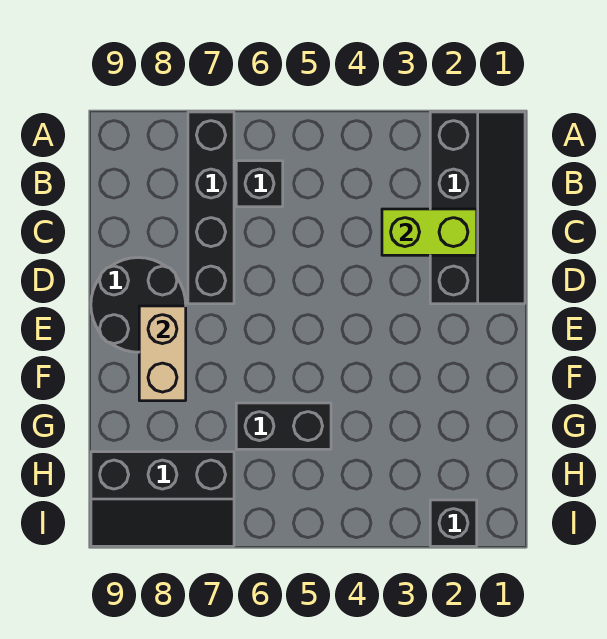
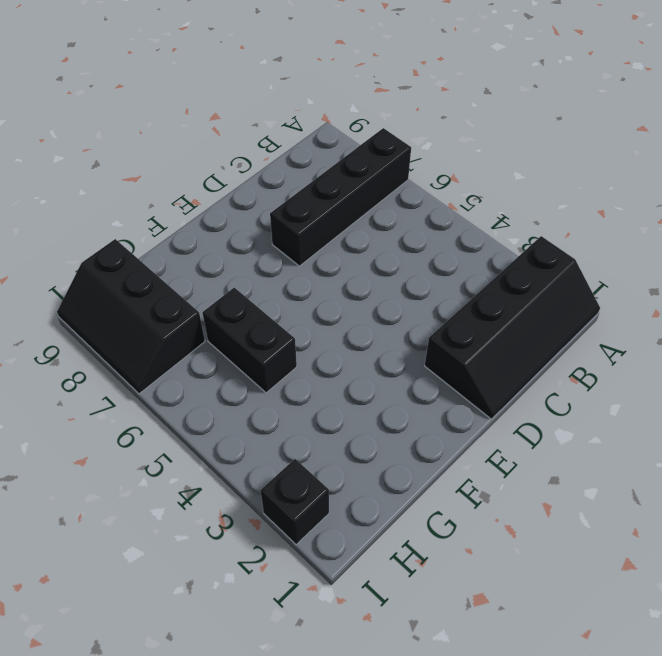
none -> black 1x1 brick [236,161,283,207]
none -> black 2x2 round brick [91,258,186,352]

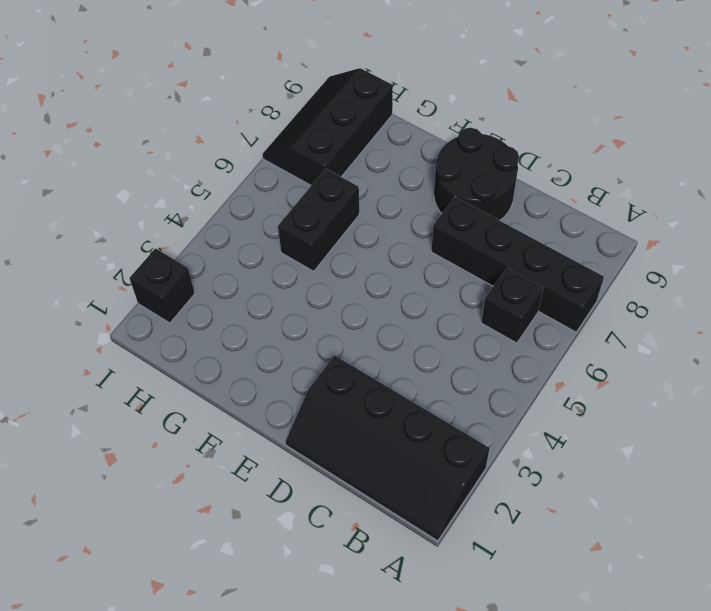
none -> lime 1x2 brick [382,209,477,255]
none -> tan 1x2 brick [139,306,186,401]

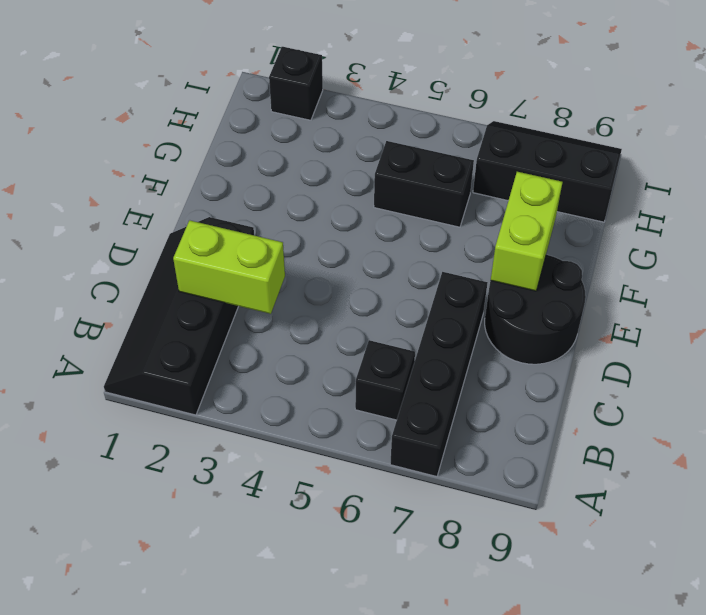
lime 1x2 brick [491,172,563,291] -> tan 1x2 brick [139,306,186,401]

